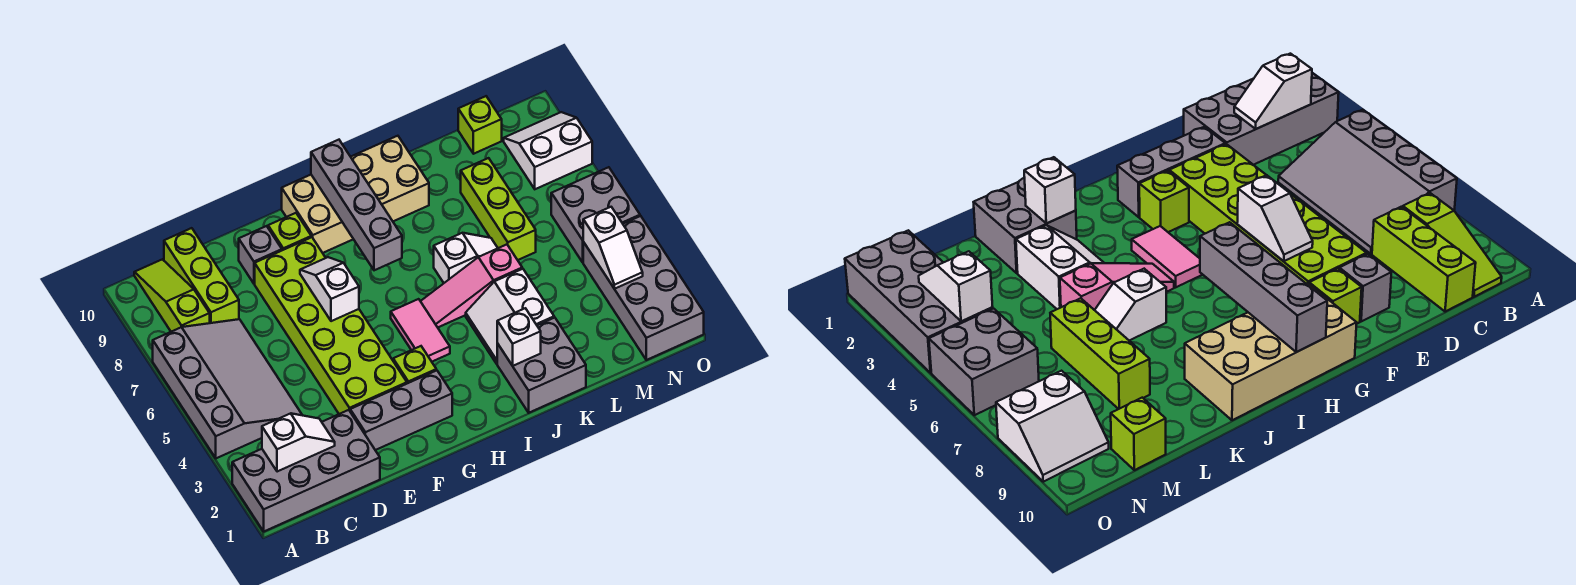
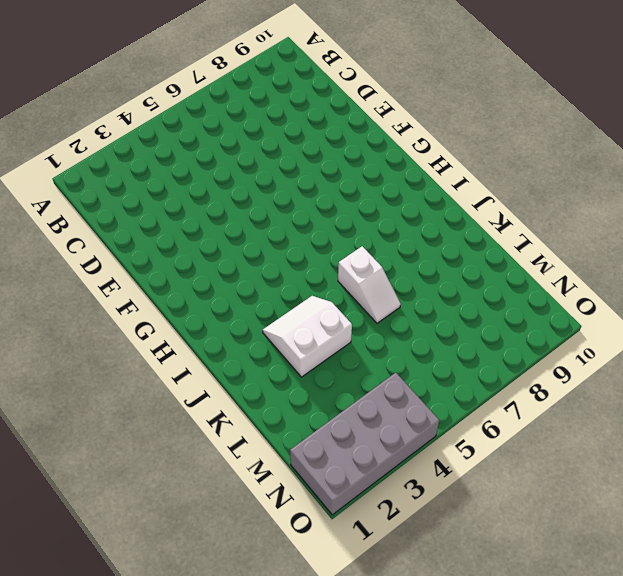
none -> grey 2x4 brick [232,410,380,531]
none -> grey 3x4 slope [153,319,302,458]
none -> lime 1x3 slope [134,259,210,332]

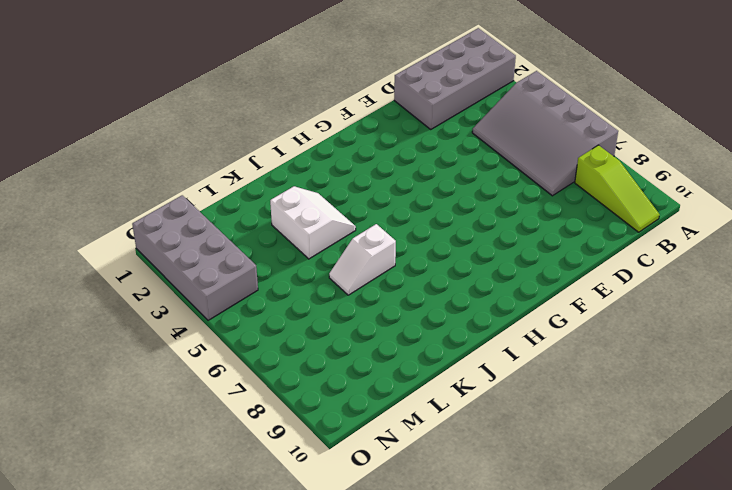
none -> lime 1x3 brick [164,228,239,323]
none -> grey 1x3 brick [350,370,452,450]
none -> lime 2x6 brick [255,237,407,414]

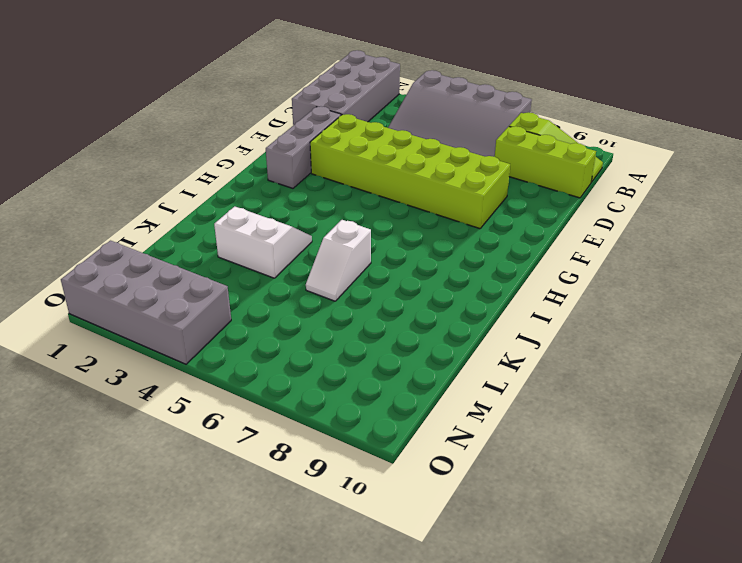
none -> grey 1x1 brick [239,226,282,284]
none -> lime 1x1 brick [268,213,311,250]
none -> lime 1x1 brick [393,346,436,383]

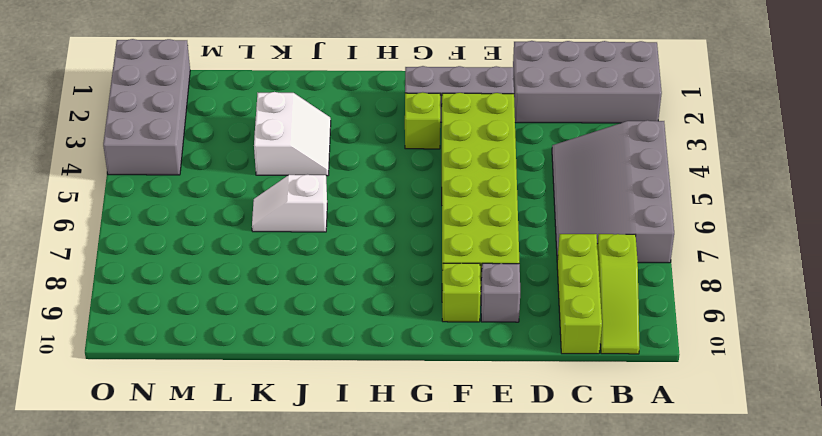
none -> tan 2x4 brick [282,136,429,253]
none -> pink 1x2 tile [391,299,450,362]
none -> pink 1x3 slope [421,245,522,327]

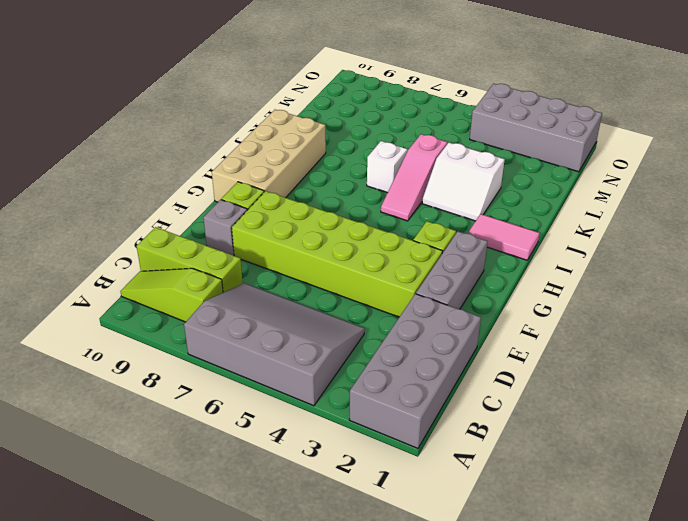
pink 1x2 tile [469,214,539,260] -> pink 1x2 tile moved to [391,299,450,362]
none -> grey 2x2 brick [497,317,586,413]
none -> lime 1x3 brick [461,158,536,260]
none -> lime 1x1 brick [458,96,502,154]

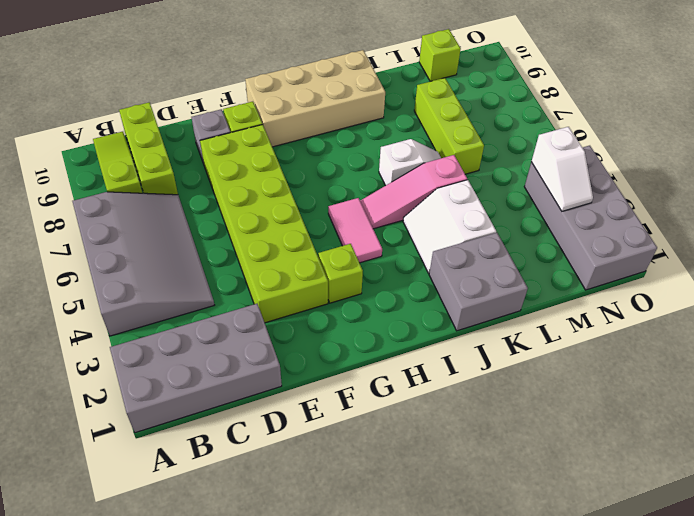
none -> grey 1x3 brick [350,370,452,450]
none -> grey 2x2 brick [551,167,640,262]
none -> white 2x2 slope [504,112,592,189]

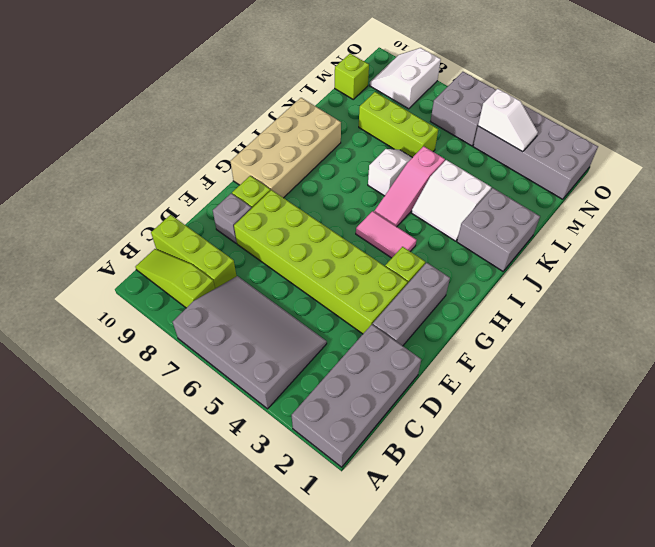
none -> white 1x2 slope [262,413,335,472]
none -> white 1x2 slope [300,257,359,321]
none -> grey 1x4 brick [311,140,402,270]

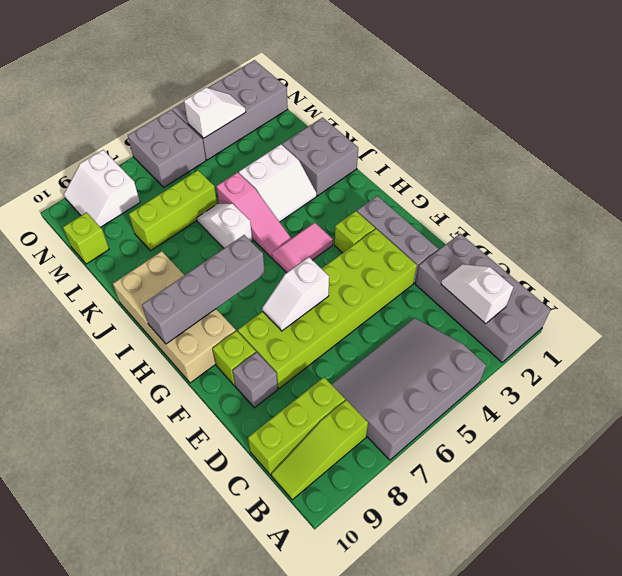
none -> white 1x1 brick [497,308,541,366]

